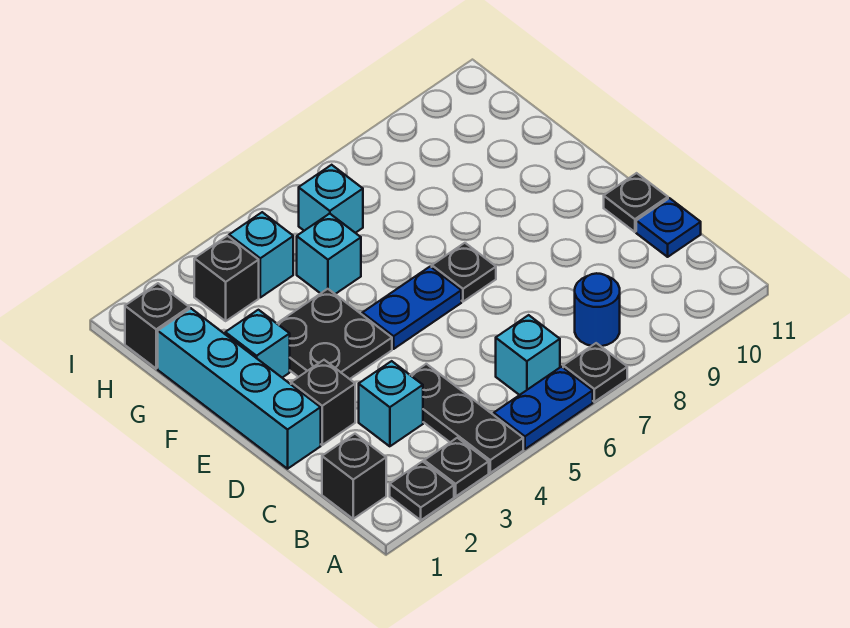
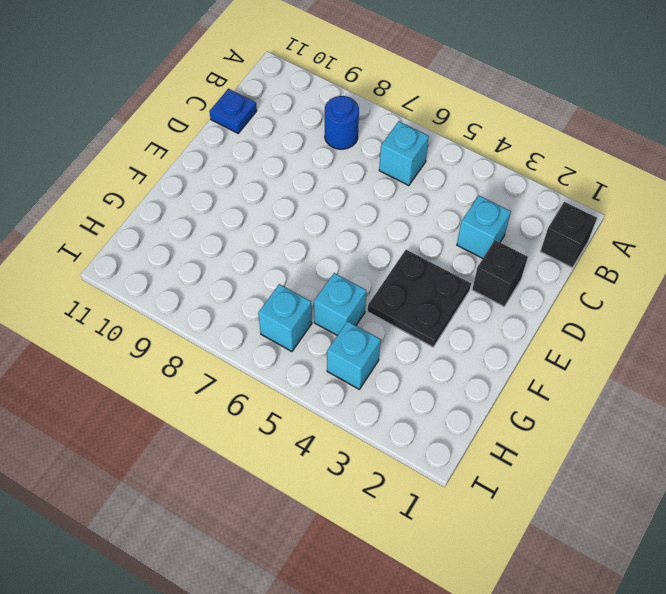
none -> black 1x1 plate [390,461,454,520]
none -> black 1x1 plate [424,438,489,497]
none -> black 1x3 plate [411,364,523,473]

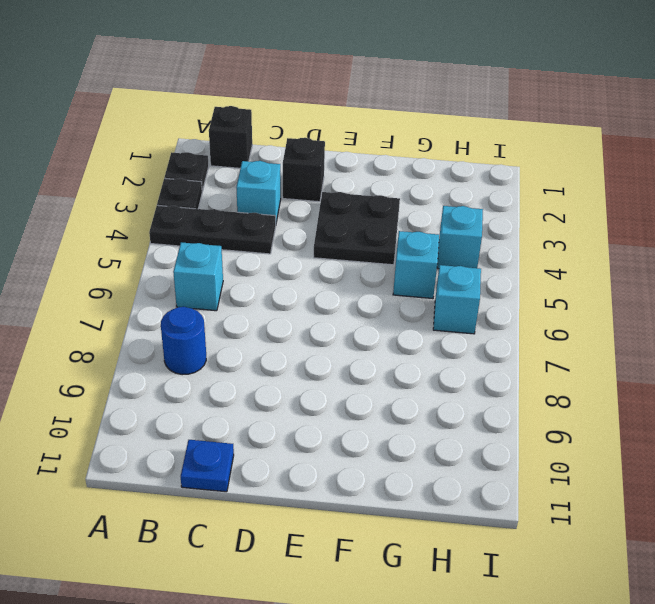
none -> blue 1x2 plate [494,367,593,449]
none -> black 1x1 plate [563,343,627,402]
none -> cyan 1x4 brick [158,308,321,469]

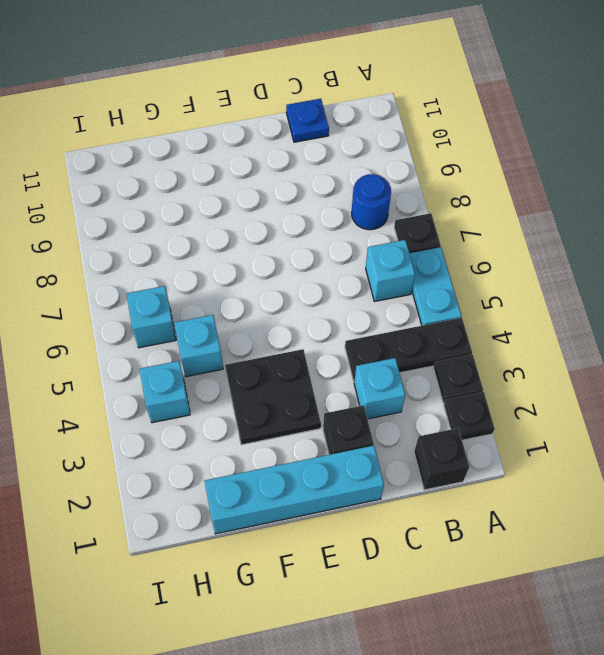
cyan 1x2 plate [410,247,461,326] -> blue 1x2 plate [494,367,593,449]
none -> black 1x1 plate [604,173,668,232]
none -> blue 1x2 plate [362,267,461,349]
none -> black 1x1 plate [432,243,496,302]

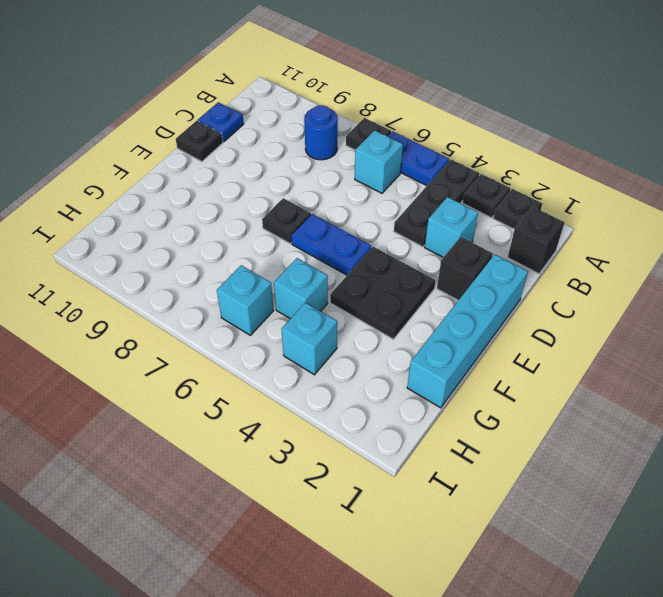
none -> cyan 1x1 brick [225,310,290,378]
none -> black 1x1 brick [125,283,189,368]
none -> black 1x1 brick [194,236,259,321]

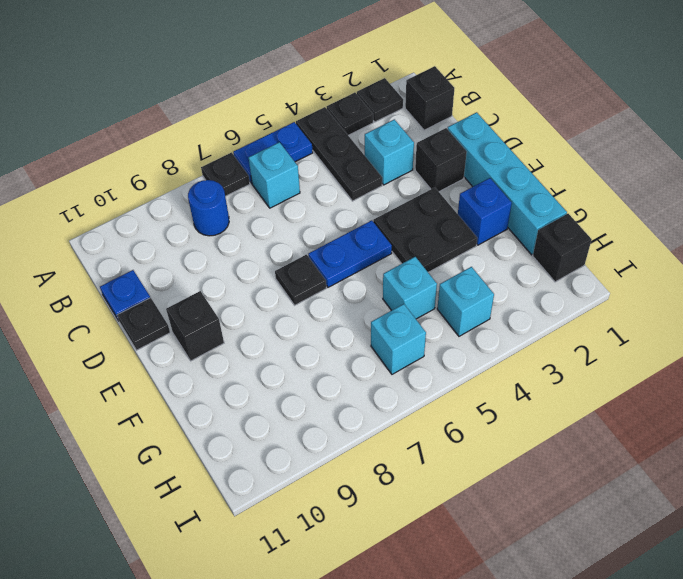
black 1x1 brick [166,291,224,361] -> black 1x1 brick moved to [194,236,259,321]
blue 1x1 brick [458,178,512,245] -> cyan 1x1 brick [225,310,290,378]

